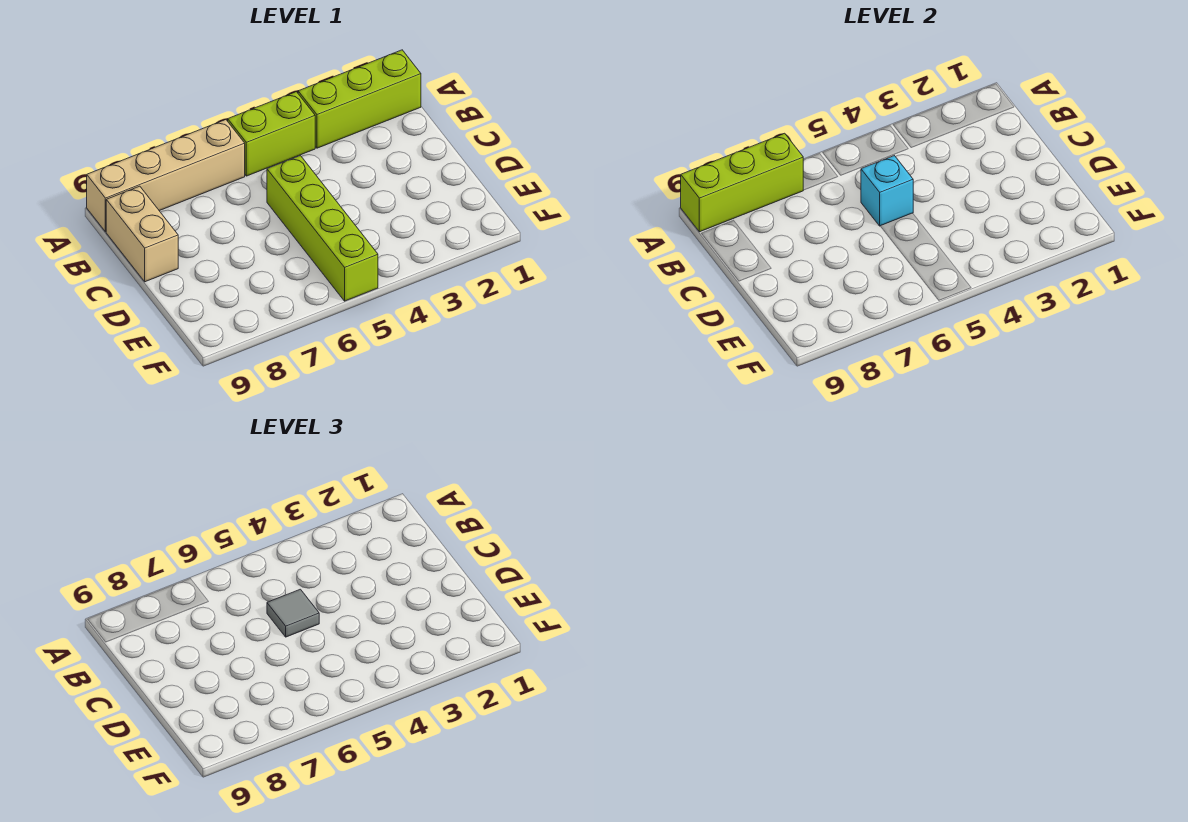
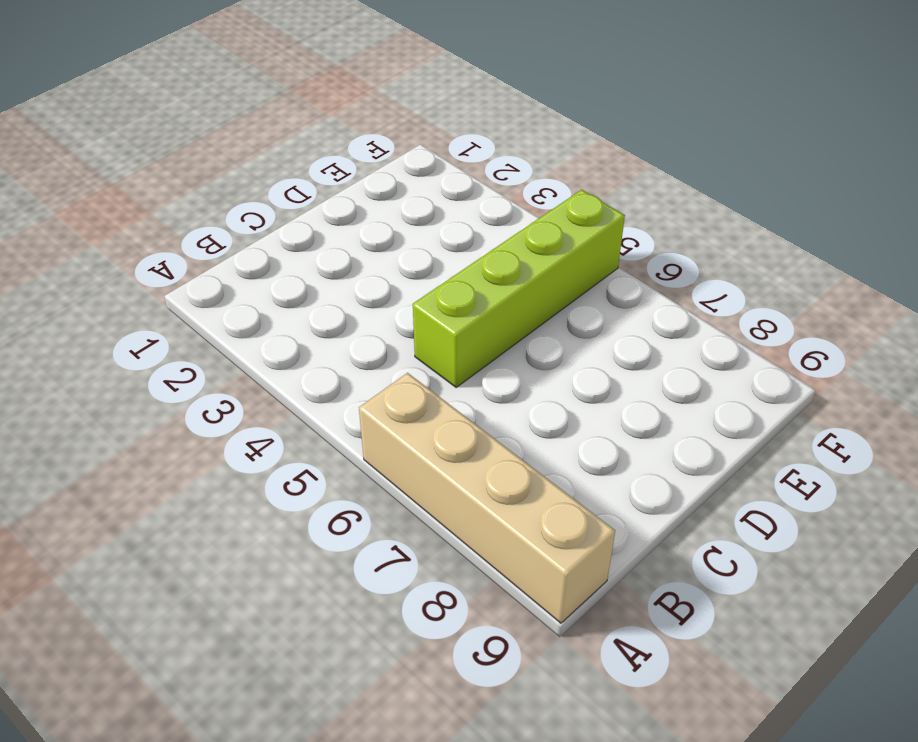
none -> lime 1x3 brick [298,50,421,148]
none -> lime 1x2 brick [228,92,315,176]

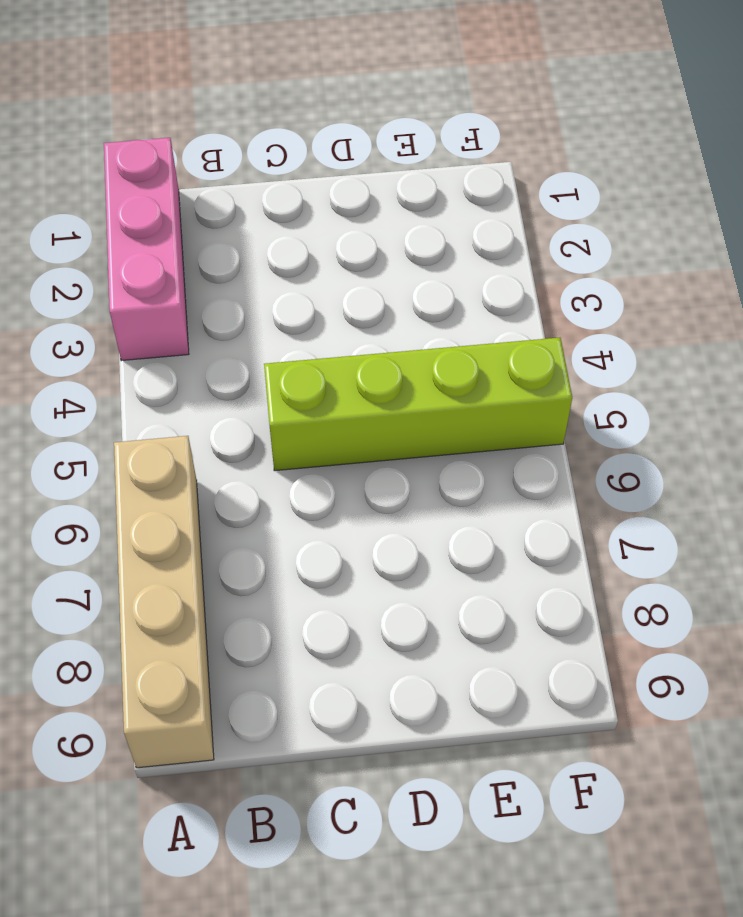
pink 1x3 brick [104,138,189,361] -> lime 1x3 brick [298,50,421,148]
none -> lime 1x2 brick [228,92,315,176]
none -> tan 1x2 brick [106,186,178,282]

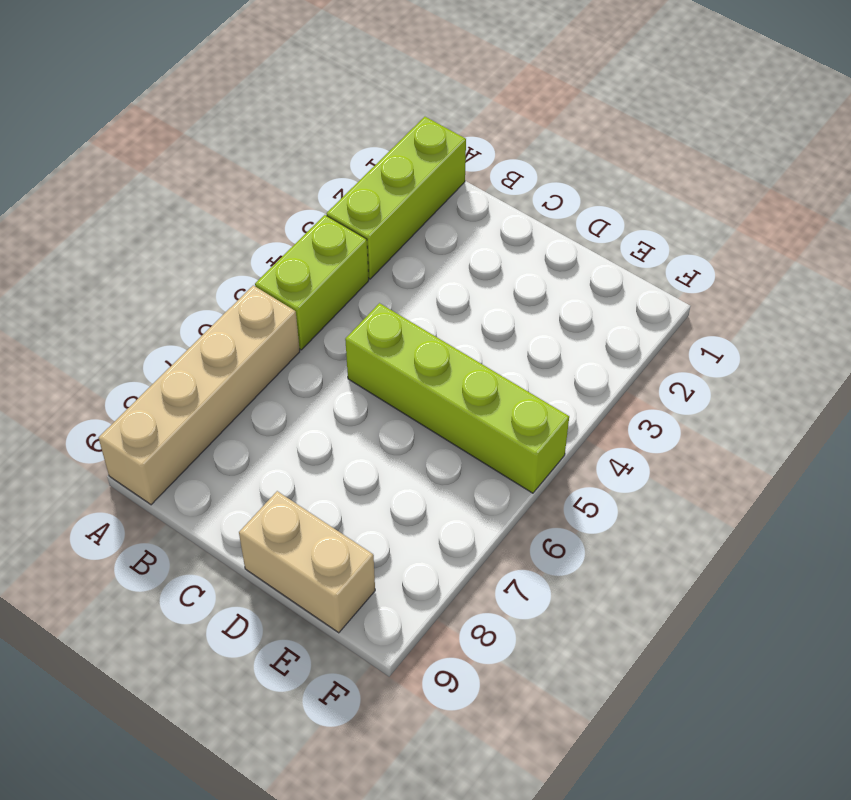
tan 1x2 brick [239,491,375,633] -> tan 1x2 brick moved to [106,186,178,282]
none -> lime 1x3 brick [681,133,803,232]
none -> cyan 1x1 brick [861,156,913,226]

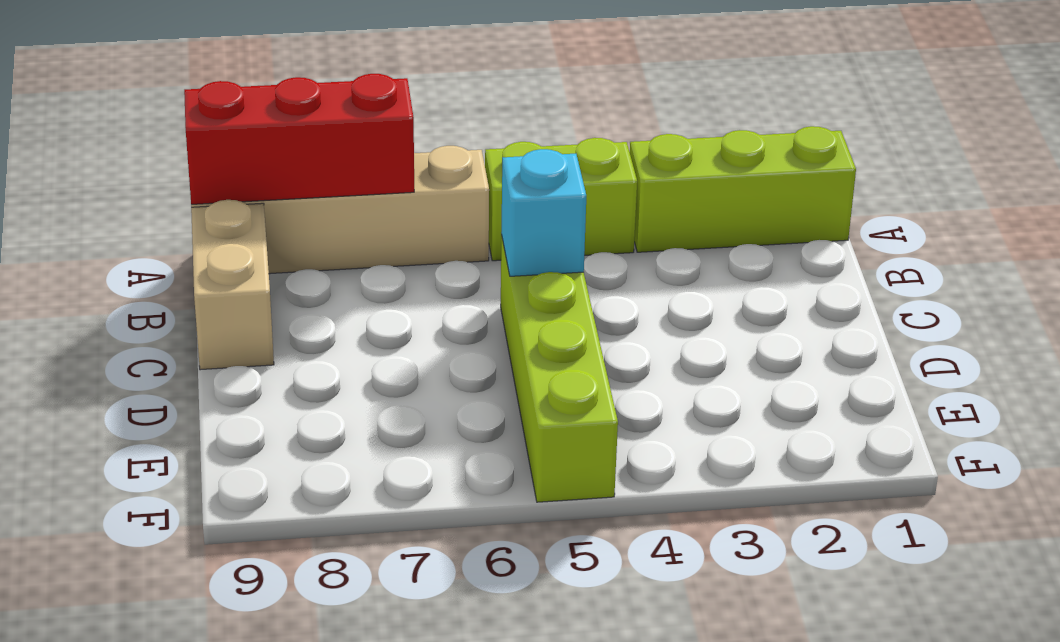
red 1x3 brick [184,74,414,204] -> lime 1x3 brick [681,133,803,232]
none -> grey 1x1 tile [267,589,319,637]

